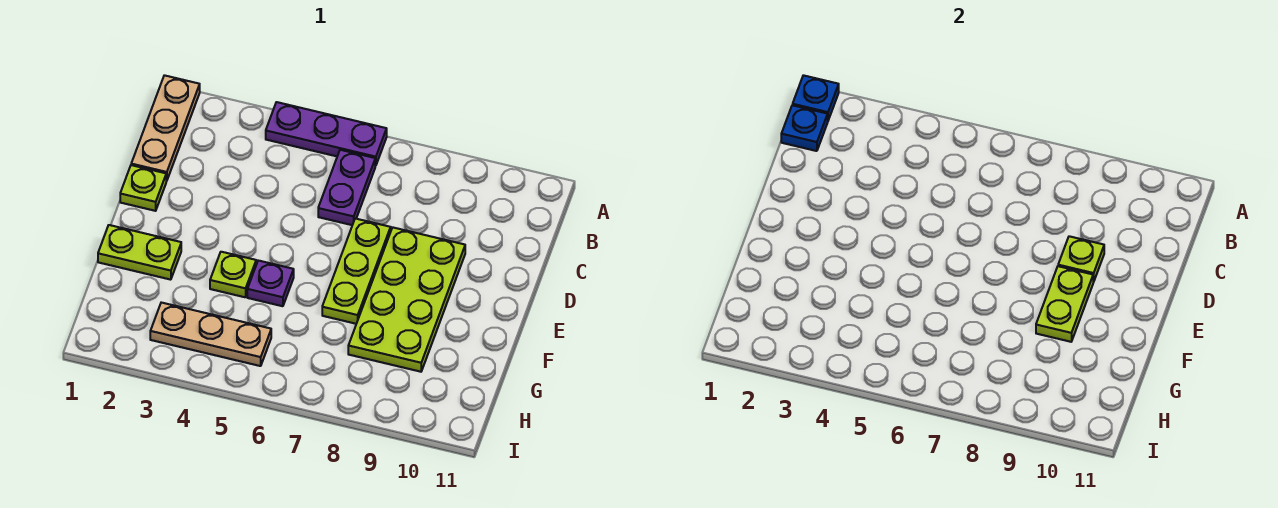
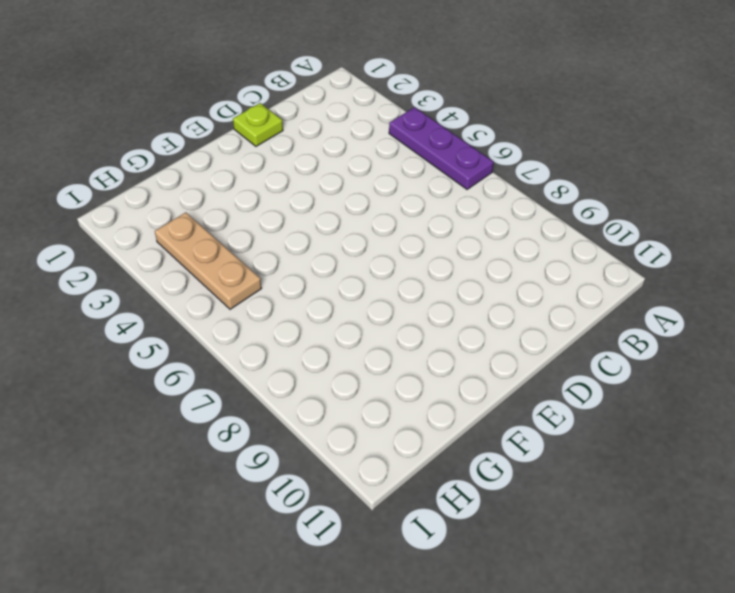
none -> tan 1x3 plate [131,75,200,181]
none -> purple 1x2 plate [318,150,375,225]
none -> lime 1x3 plate [322,218,391,324]

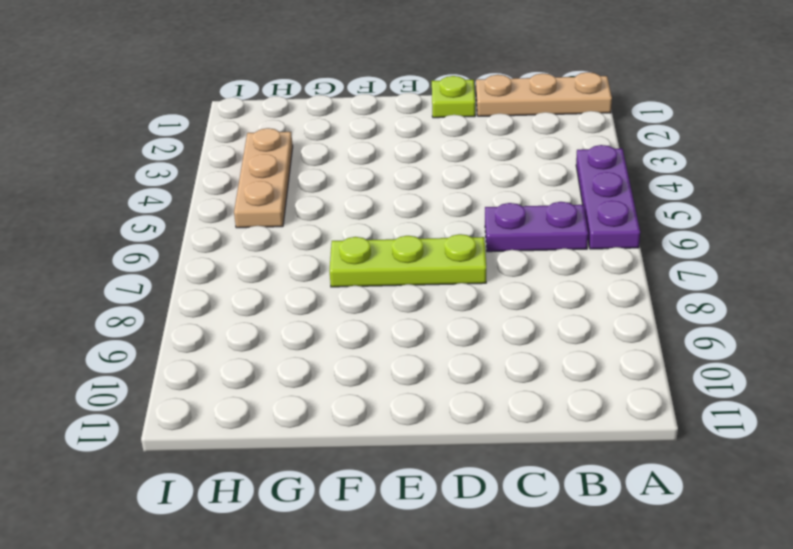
none -> lime 2x4 plate [348,228,465,372]
none -> lime 1x2 plate [98,225,181,280]
none -> lime 1x1 plate [210,252,256,297]

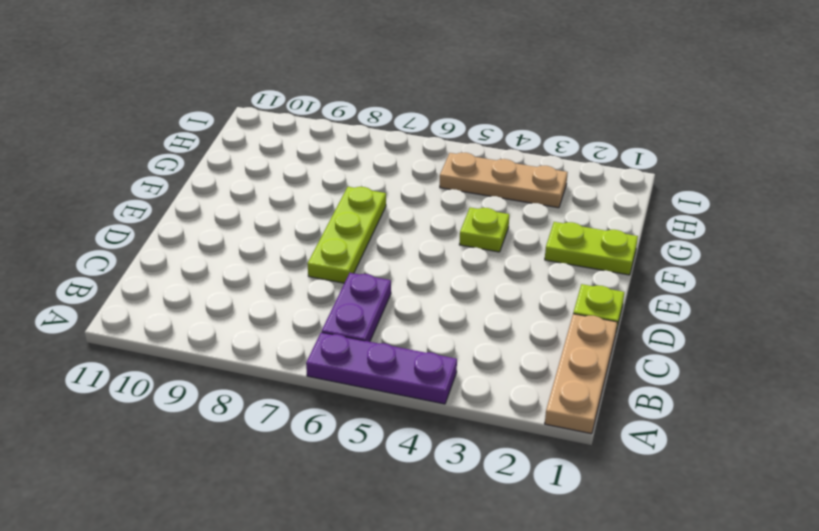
none -> lime 2x4 plate [348,228,465,372]
none -> purple 1x1 plate [247,261,294,306]
none -> blue 1x1 plate [793,75,839,120]

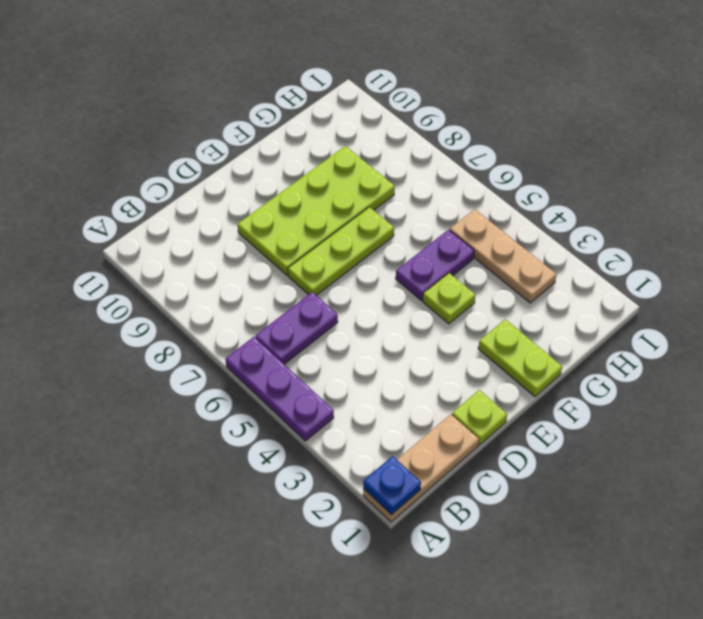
purple 1x2 plate [396,230,474,300] -> purple 1x1 plate [247,261,294,306]
none -> blue 1x1 plate [781,105,828,151]
none -> lime 1x1 plate [1058,236,1104,282]
none -> lime 1x2 plate [1036,266,1093,342]

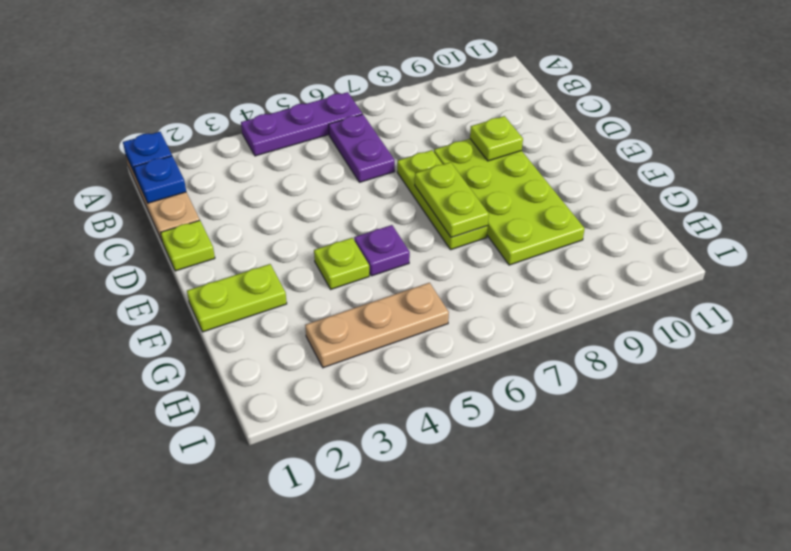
lime 1x2 plate [415,162,489,237] -> lime 1x2 plate moved to [1036,266,1093,342]

